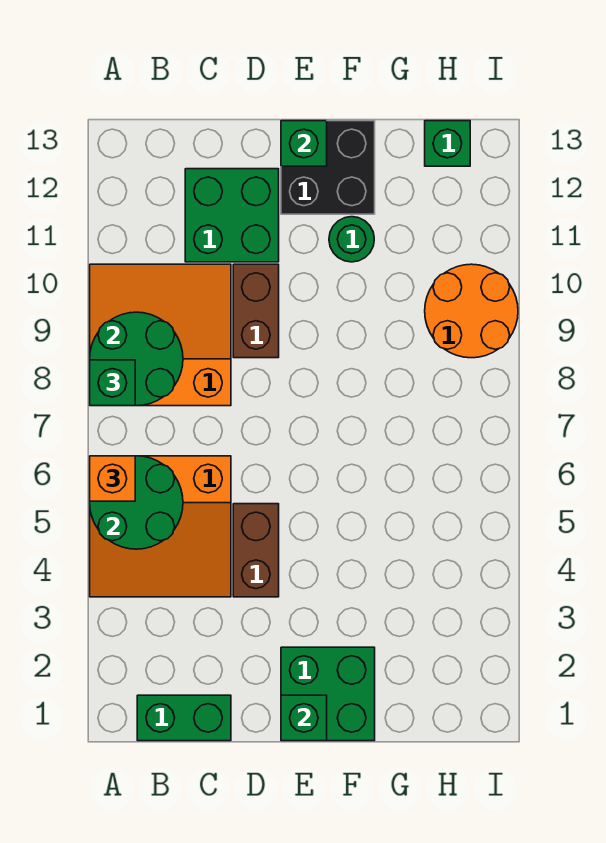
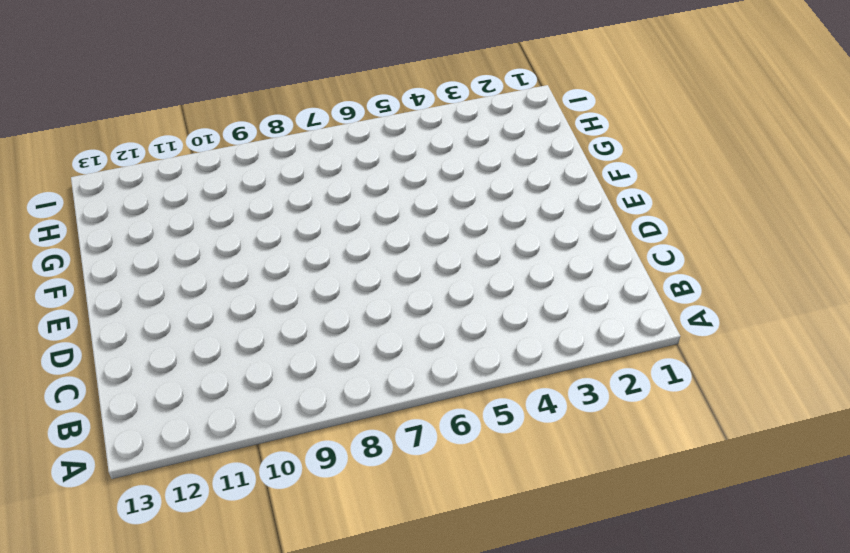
none -> orange 3x3 slope [90,456,231,597]
none -> orange 3x3 slope [90,264,231,406]
none -> green 1x2 brick [137,695,231,741]

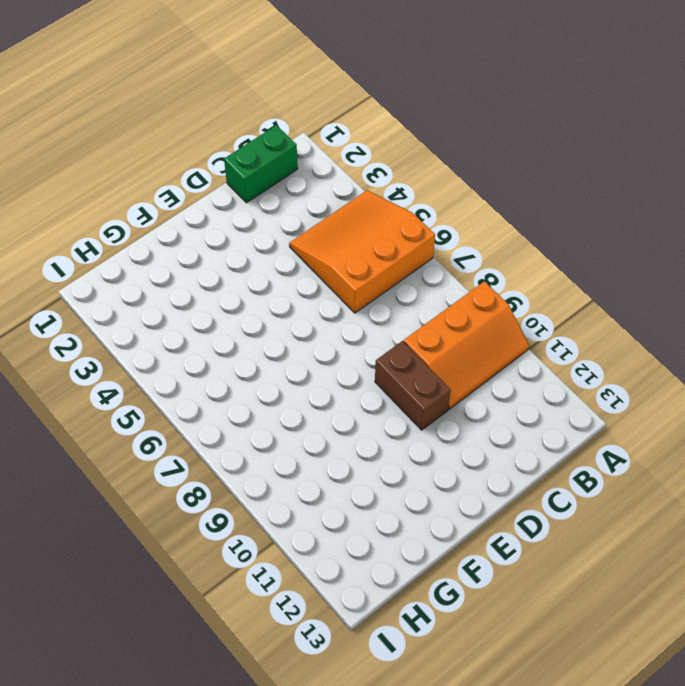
orange 2x3 slope [404,281,529,409] -> orange 3x3 slope [90,264,231,406]
none -> green 2x2 brick [185,169,279,262]
none -> brown 1x2 brick [233,504,279,597]
none -> green 2x2 brick [281,647,375,741]

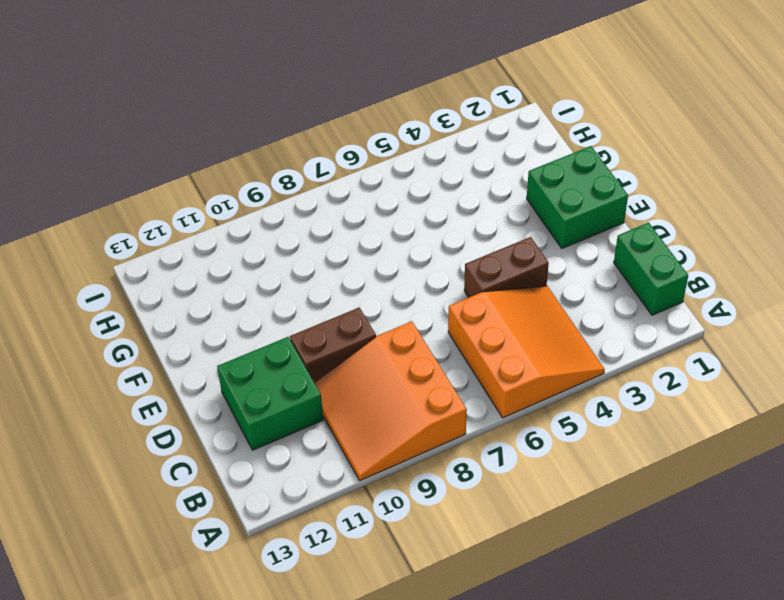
none -> black 2x2 brick [281,121,375,214]
none -> green 1x1 round brick [329,217,374,262]
none -> orange 2x2 round brick [425,264,518,358]

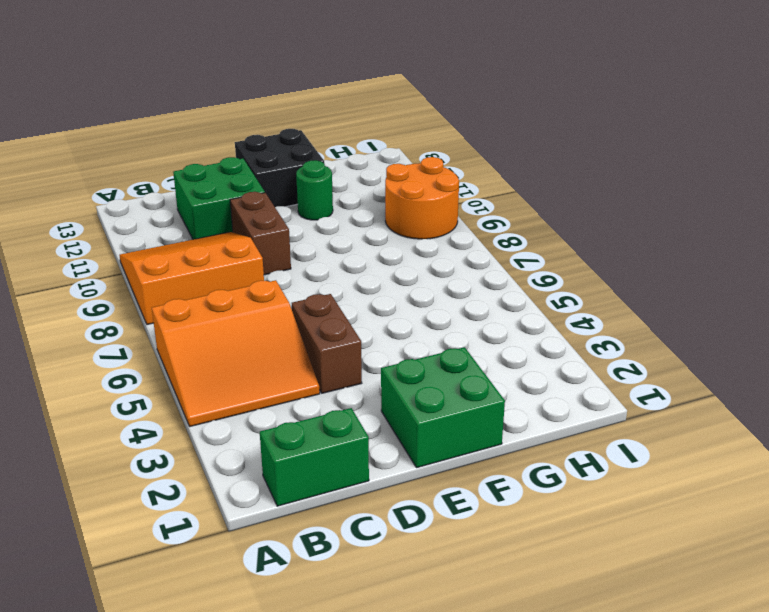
none -> green 1x1 brick [425,121,470,166]
none -> green 2x2 round brick [90,456,183,549]
none -> green 2x2 round brick [90,312,183,406]

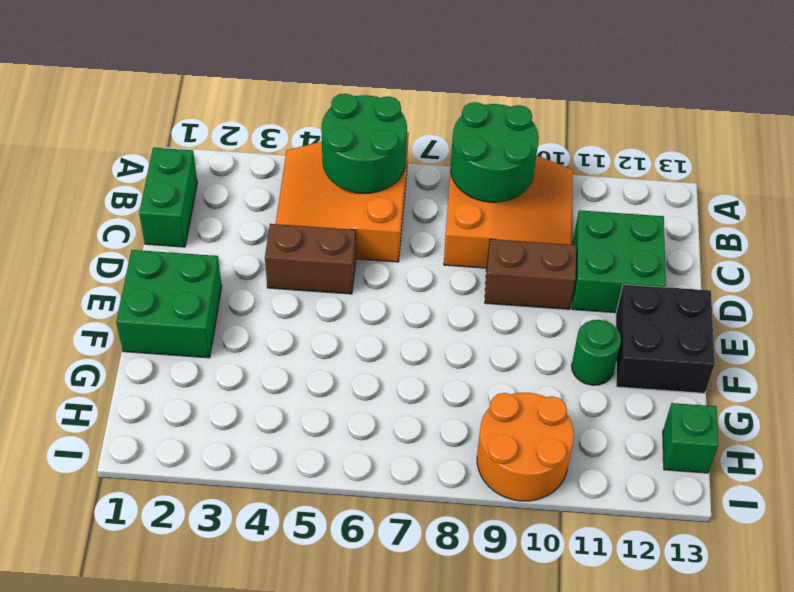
none -> green 1x1 brick [281,695,327,741]
none -> green 1x1 brick [281,121,327,166]
none -> orange 1x1 brick [90,456,135,501]

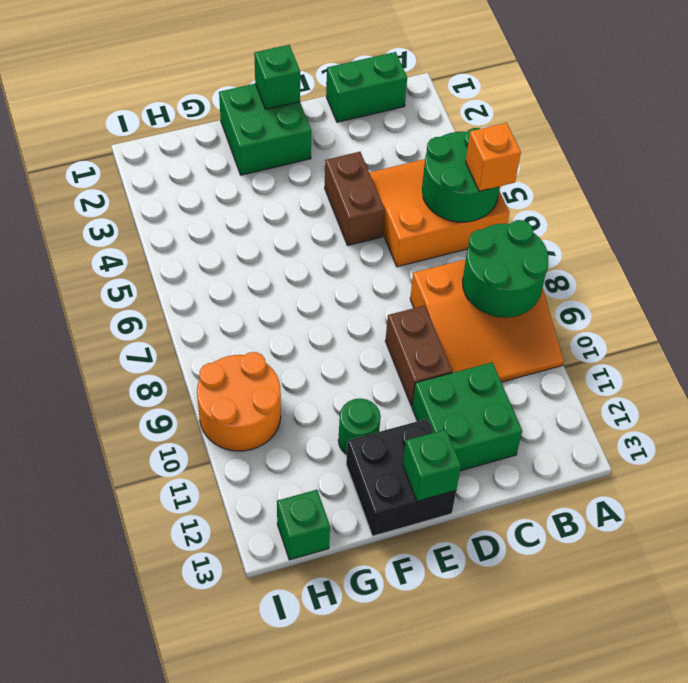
none -> green 1x1 brick [90,360,135,406]

